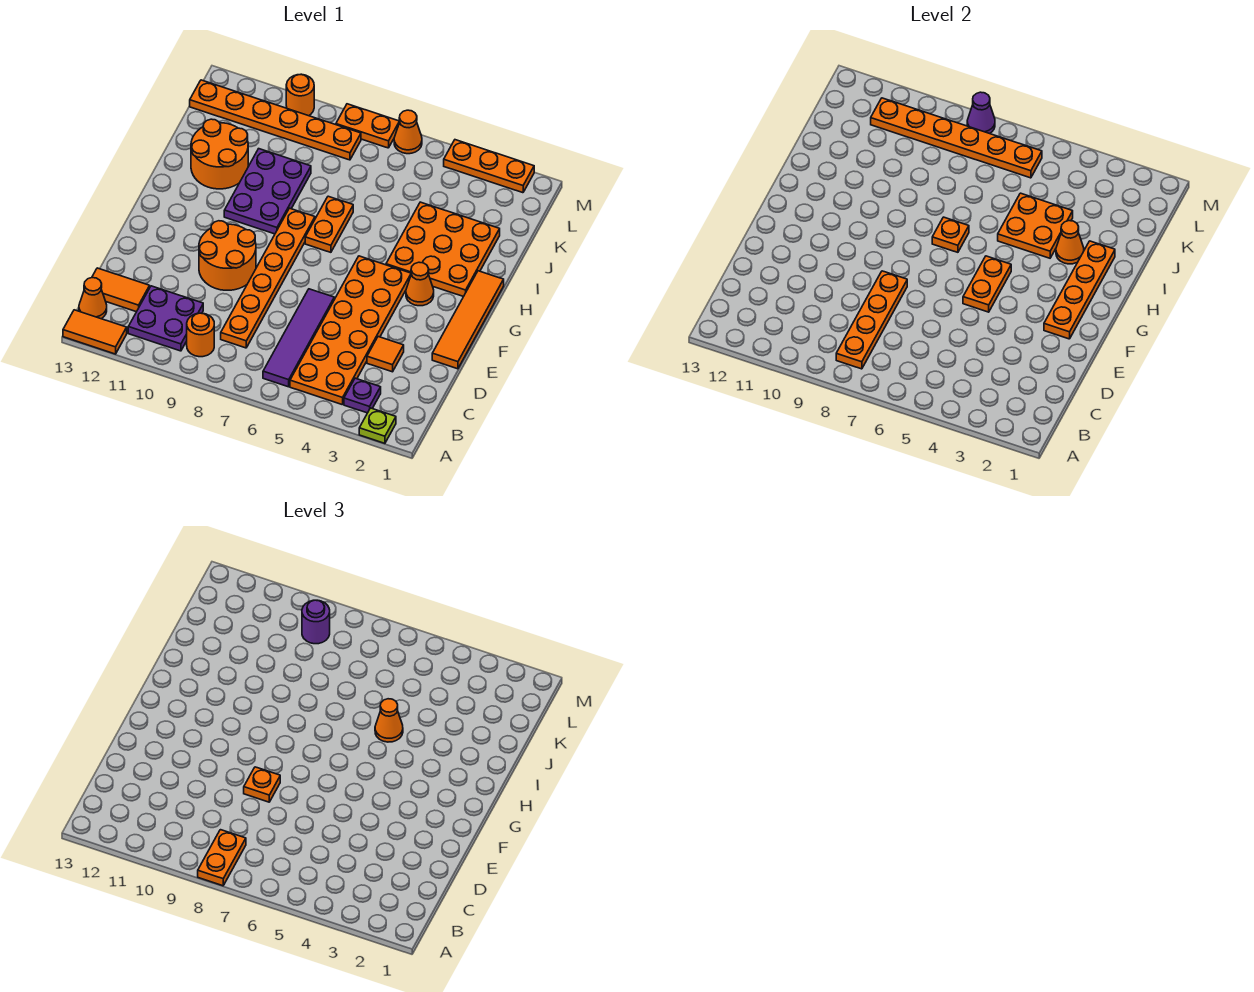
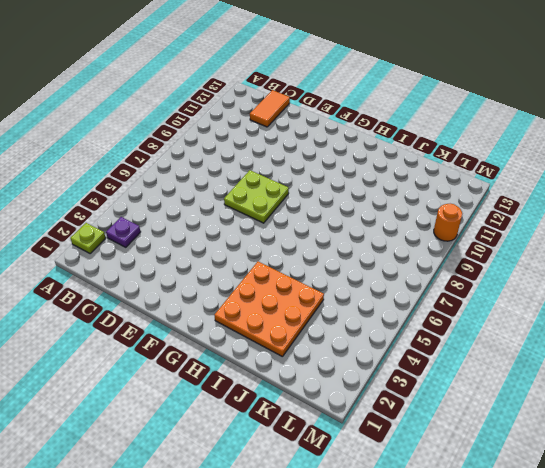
lime 2x2 plate [224,170,289,223] -> orange 1x6 plate [221,208,315,348]
none -> orange 1x2 tile [63,310,127,354]
none -> orange 2x6 plate [290,256,411,405]
none -> purple 1x4 tile [263,289,334,387]
none -> orange 1x1 round brick [187,313,214,357]

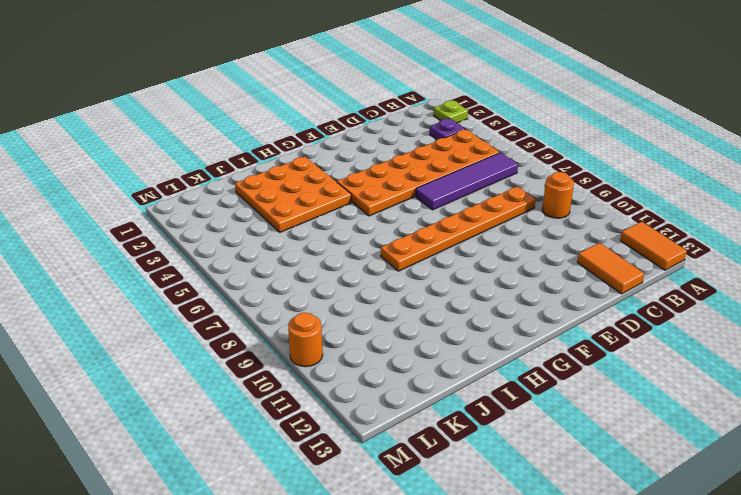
none -> purple 2x2 plate [128,286,203,351]
none -> orange 1x1 cone [79,278,107,319]
none -> orange 1x1 tile [367,337,404,372]
none -> orange 1x4 tile [432,271,504,369]

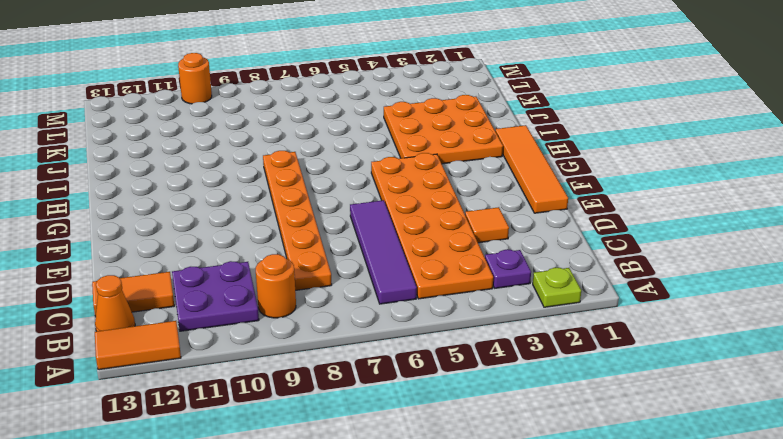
none -> orange 2x2 round brick [199,221,256,290]
none -> orange 1x1 cone [406,262,434,306]
none -> orange 1x2 plate [305,196,353,252]
none -> purple 2x3 plate [224,149,311,234]

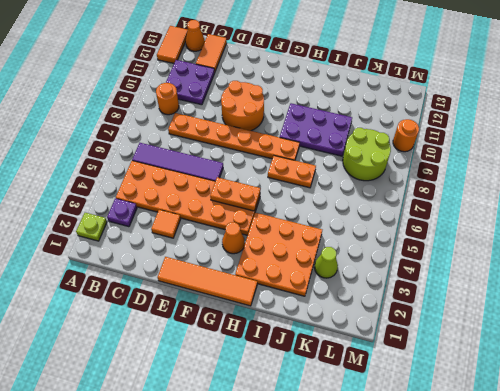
lime 1x1 cone [314,247,338,278] -> none
lime 2x2 round brick [343,128,391,181] -> orange 1x6 plate [190,80,361,160]
none -> orange 2x2 round brick [191,119,248,189]
none -> orange 1x3 plate [444,140,534,193]
none -> orange 1x1 cone [394,110,422,154]
none -> orange 1x2 plate [336,104,400,148]

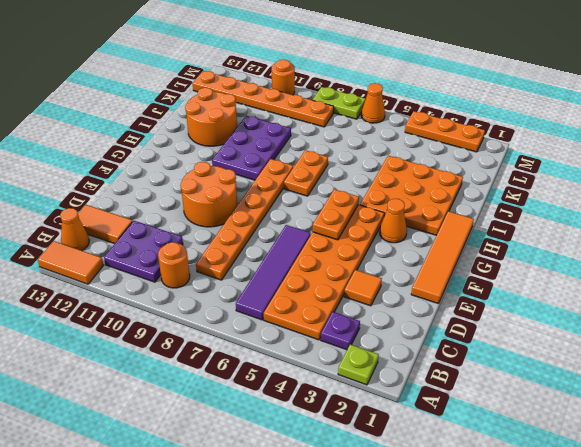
lime 1x2 plate [313,87,366,119] -> orange 1x2 plate [336,104,400,148]
none -> orange 1x4 plate [836,271,907,369]
none -> orange 1x4 plate [1044,241,1115,339]
none -> orange 1x1 plate [932,217,969,252]
none -> orange 1x1 cone [1056,221,1084,264]

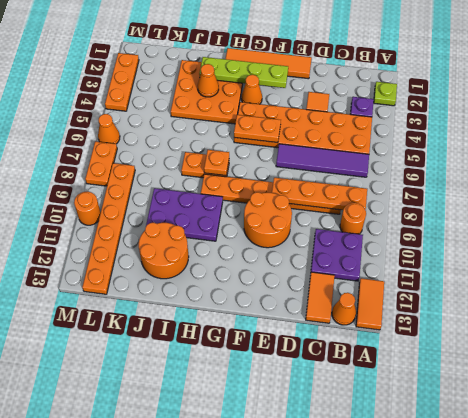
lime 1x4 plate [199,57,288,88] -> orange 1x4 plate [1044,241,1115,339]
none -> orange 2x2 plate [998,193,1073,258]
none -> orange 1x6 plate [871,98,1042,178]
none -> purple 1x1 cone [967,92,995,134]
none -> orange 1x2 plate [198,830,246,886]

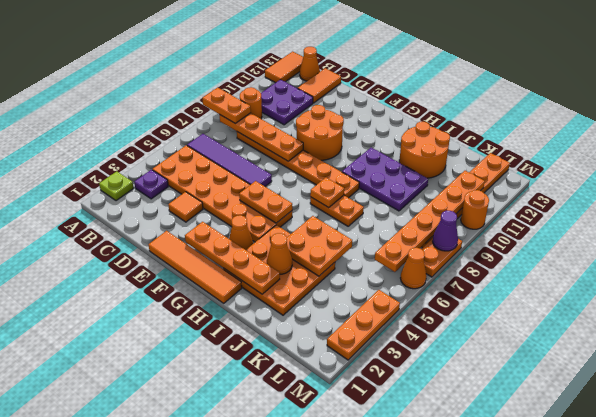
none -> orange 1x1 plate [244,767,280,802]
none -> orange 1x1 cone [375,699,403,742]
none -> purple 1x1 round brick [302,600,330,644]

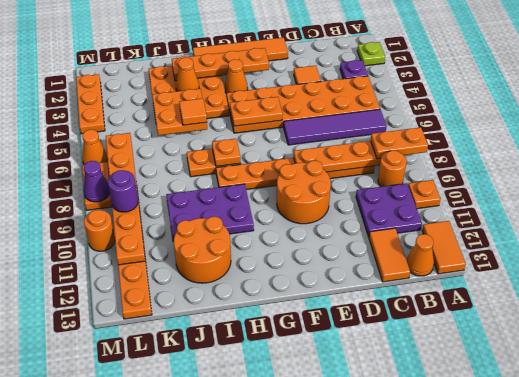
orange 1x1 plate [408,180,441,209] -> orange 1x1 plate moved to [244,767,280,802]
orange 1x1 tile [179,98,207,125] -> orange 1x1 cone [375,699,403,742]

